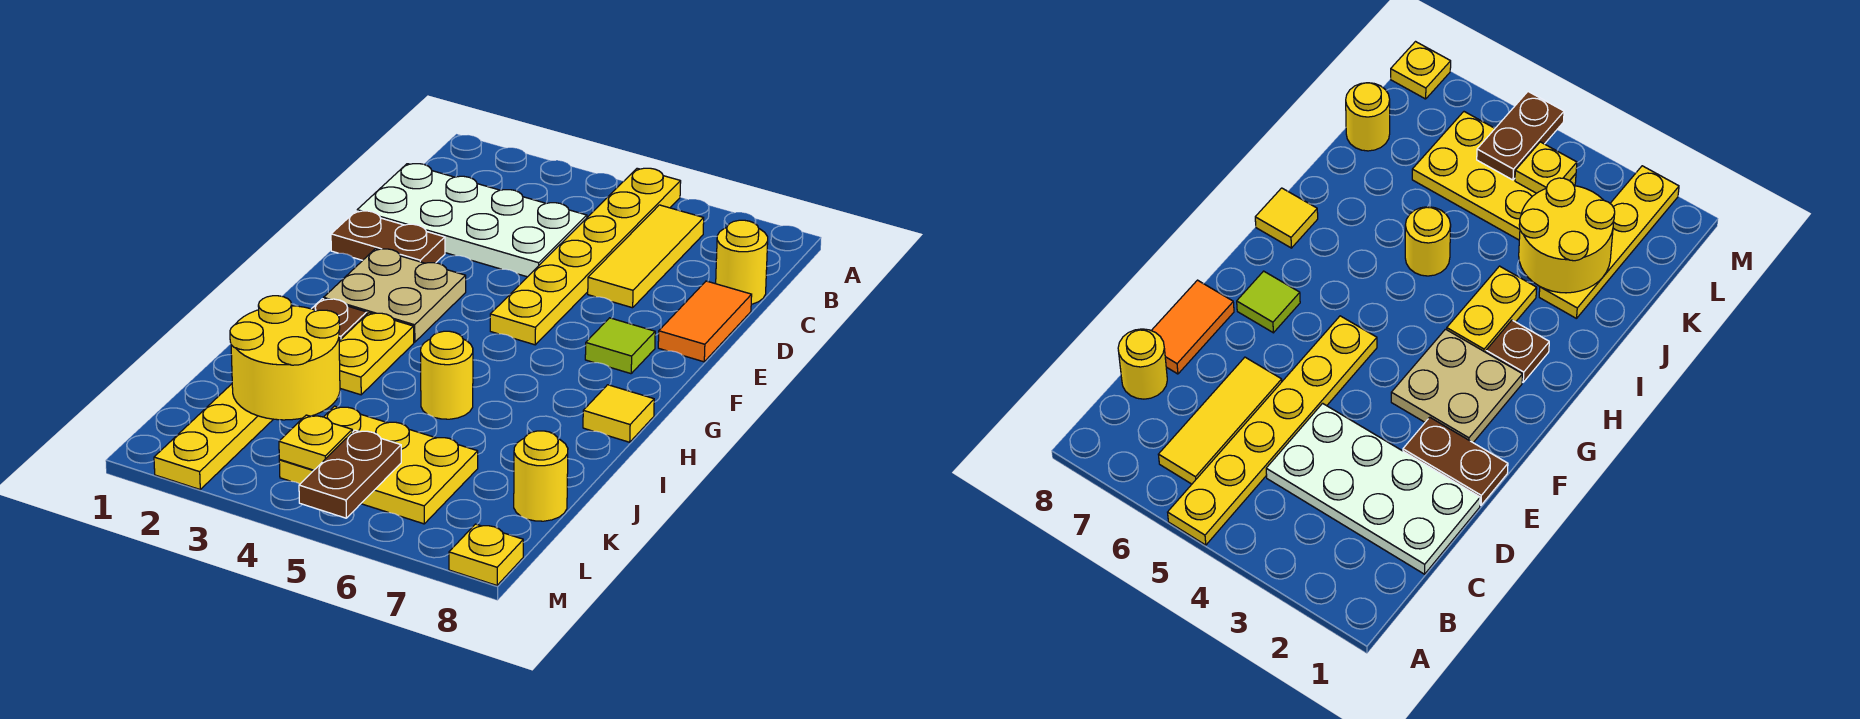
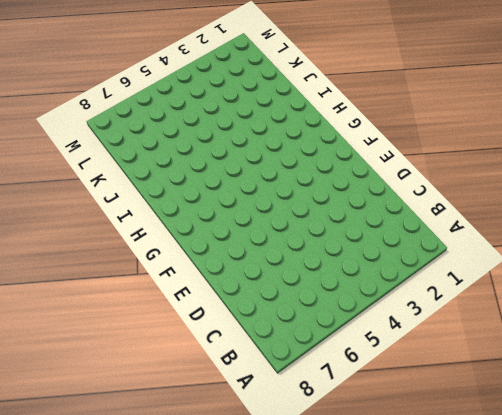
none -> yellow 1x6 plate [490,168,681,345]
none -> yellow 1x3 tile [588,205,704,308]
none -> white 2x4 plate [357,164,587,277]

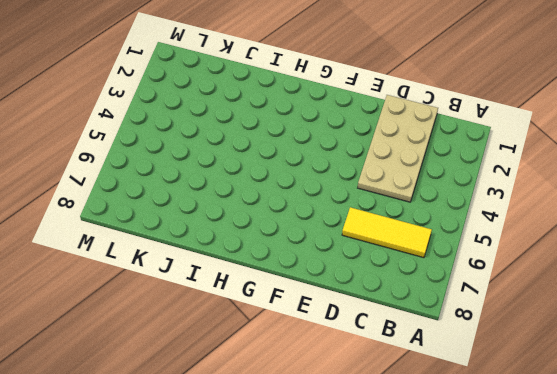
tan 2x4 plate [358,95,438,202] -> white 2x4 plate [357,164,587,277]
none -> yellow 1x6 plate [490,168,681,345]
none -> yellow 1x1 round brick [716,220,768,304]
none -> orange 1x2 tile [658,281,752,362]

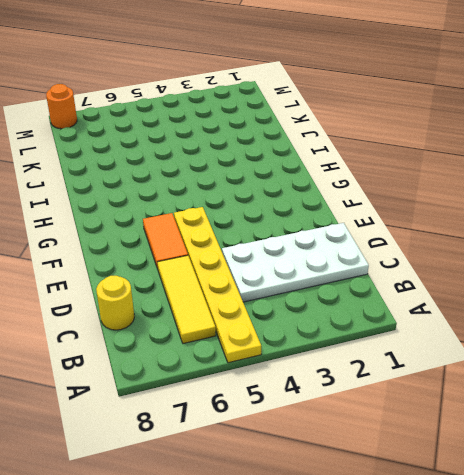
orange 1x2 tile [143,213,188,269] -> orange 1x2 tile moved to [658,281,752,362]
orange 1x1 round brick [46,84,77,129] -> yellow 1x1 plate [449,524,523,585]
none -> brown 1x2 plate [331,211,445,263]
none -> tan 2x2 plate [324,249,466,342]
none -> lime 1x1 tile [585,318,655,374]

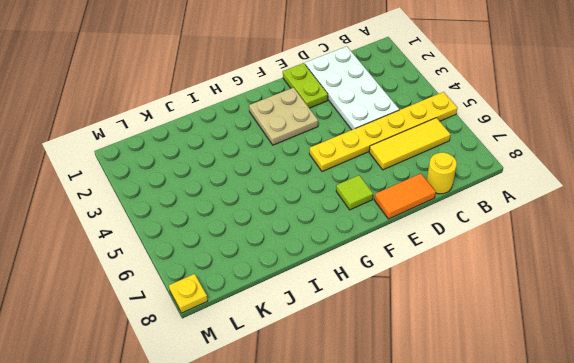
lime 1x2 plate [283,63,328,108] -> brown 1x2 plate [331,211,445,263]
none -> brown 1x1 plate [312,299,367,341]
none -> yellow 1x2 plate [339,313,414,395]
none -> yellow 1x1 tile [583,385,654,442]

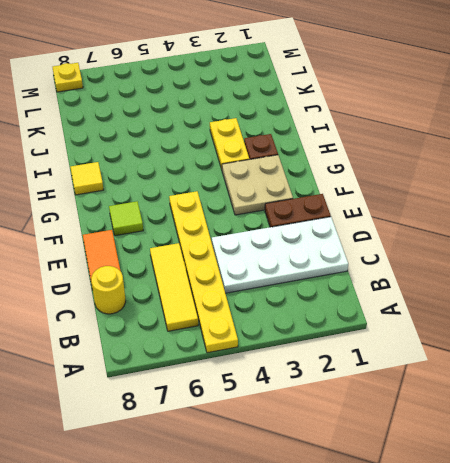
none -> yellow 1x1 round brick [421,331,473,419]
none -> yellow 1x4 plate [154,384,273,489]
none -> yellow 2x3 plate [279,406,478,524]

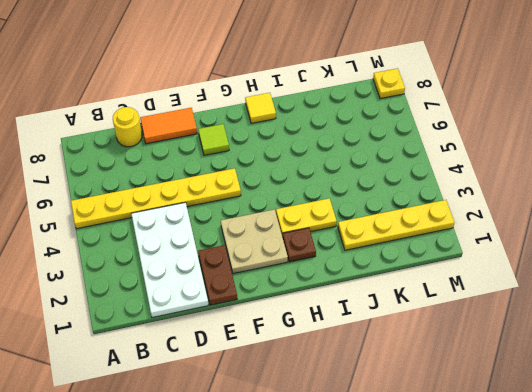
none -> yellow 1x3 tile [588,205,704,308]
none -> yellow 1x1 round brick [421,331,473,419]
none -> yellow 2x3 plate [279,406,478,524]

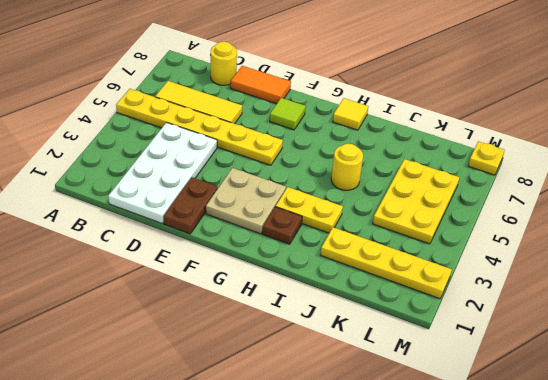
none -> yellow 1x1 round brick [514,431,568,521]
none -> yellow 2x2 round brick [230,296,340,420]
none -> yellow 1x1 plate [279,415,352,470]

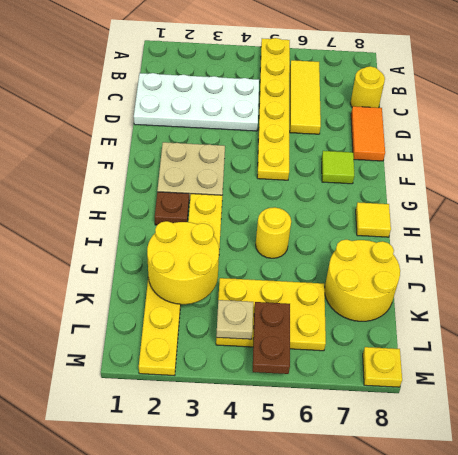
yellow 2x2 round brick [325,240,400,321] -> yellow 1x1 round brick [514,431,568,521]
tan 1x1 plate [216,300,253,339] -> yellow 1x1 plate [279,415,352,470]
none -> brown 1x2 plate [331,211,445,263]

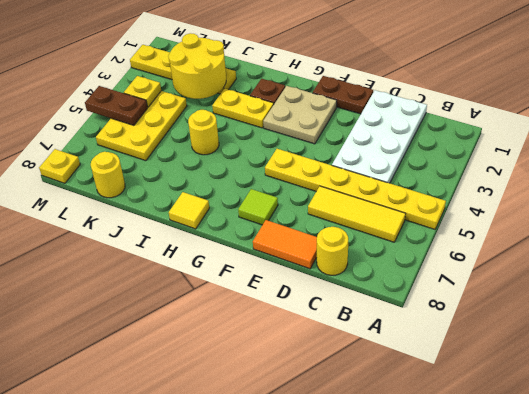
brown 1x2 plate [313,76,373,114] -> brown 1x2 plate turned to [331,211,445,263]

